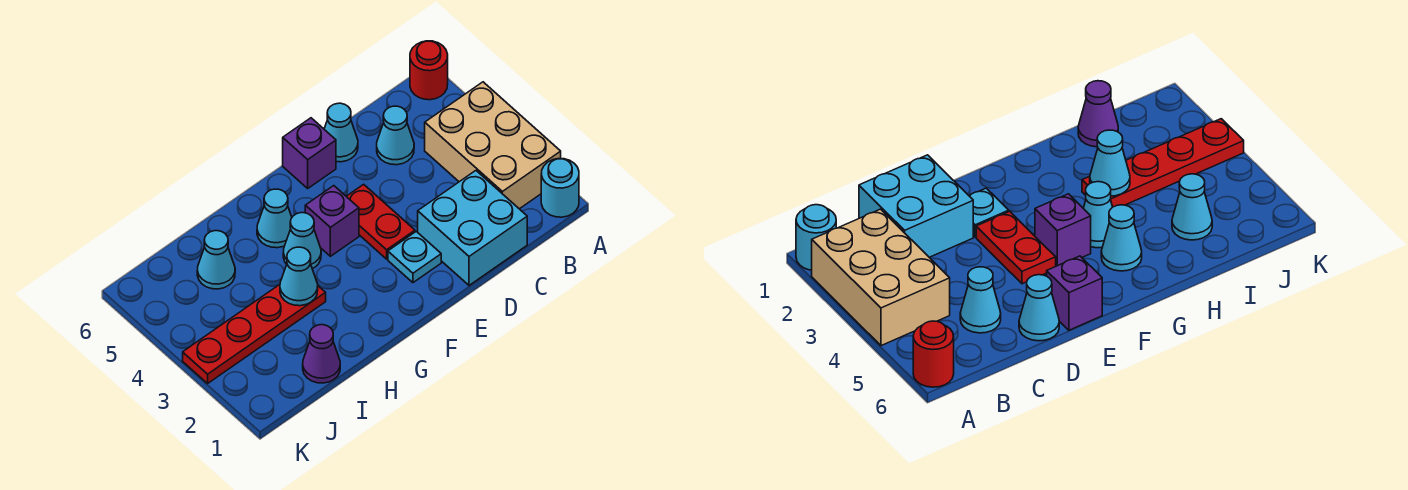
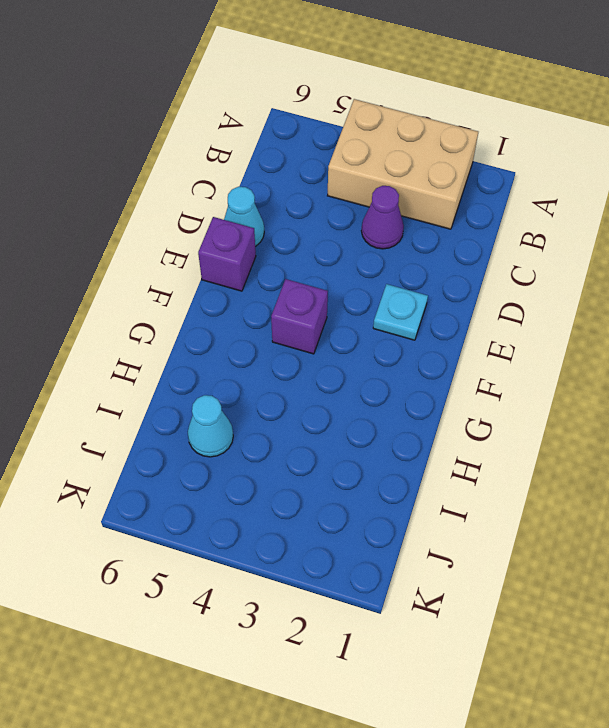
purple 1x1 cone [361,186,404,249] -> purple 1x1 cone moved to [303,325,340,383]
none -> cyan 1x1 round brick [541,159,579,217]
none -> red 1x1 round brick [410,41,448,100]
none -> cyan 2x2 brick [418,171,527,285]

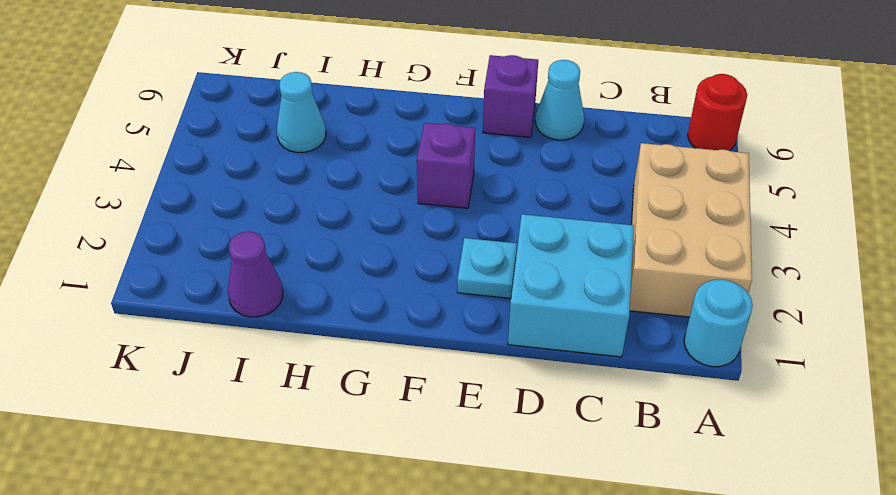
none -> cyan 1x1 cone [377,106,414,165]
none -> red 1x2 plate [346,184,415,259]
none -> cyan 1x1 cone [283,213,321,269]

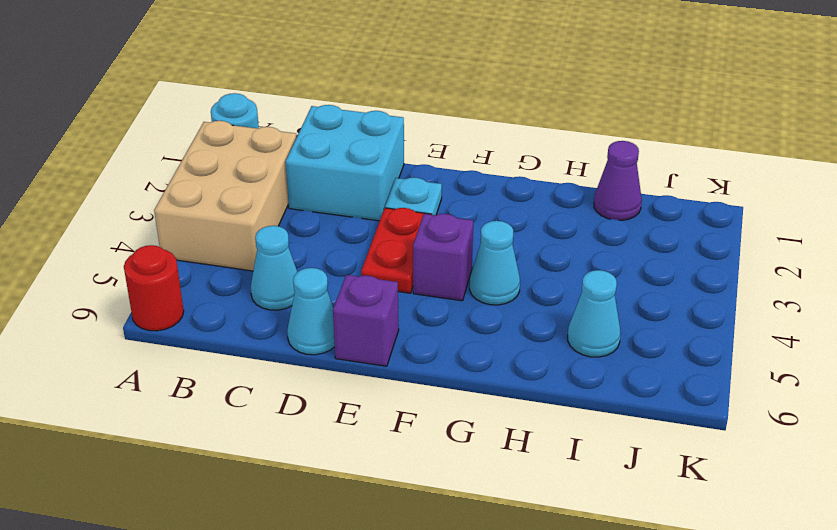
none -> cyan 1x1 cone [257,189,292,248]
none -> red 1x4 plate [183,284,326,383]
none -> cyan 1x1 cone [280,247,318,306]

